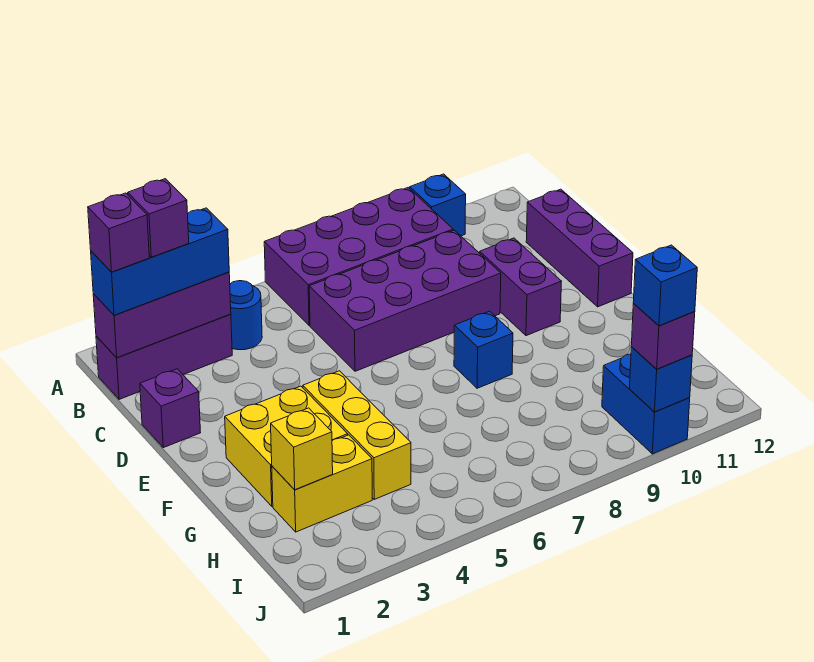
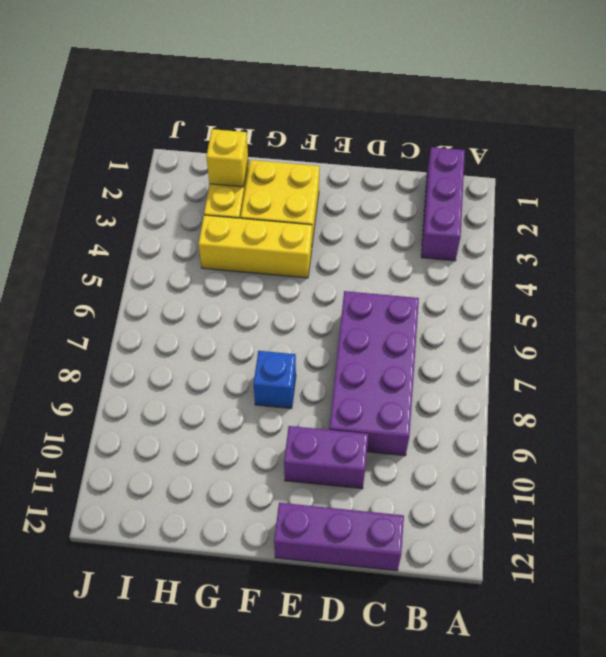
none -> purple 2x4 brick [264,188,453,325]
none -> blue 1x1 brick [410,174,466,236]
none -> blue 1x1 round brick [230,281,262,350]

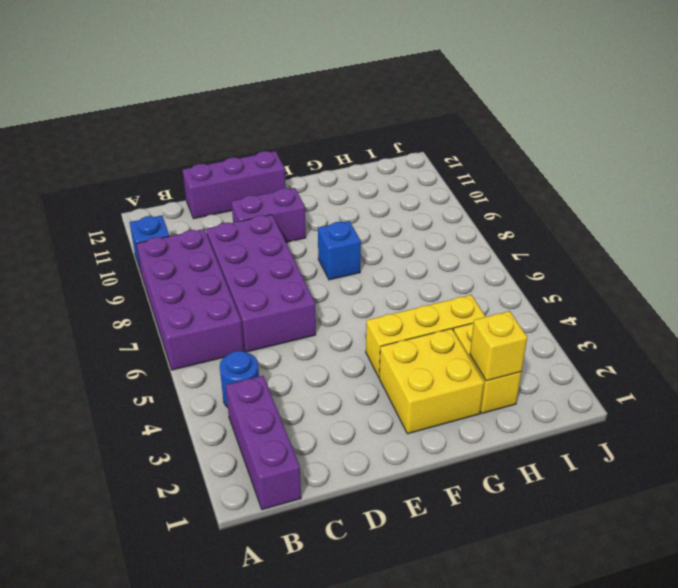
none -> purple 1x1 brick [140,369,201,448]
none -> blue 1x2 brick [602,354,690,454]
none -> purple 1x3 brick [93,272,231,358]

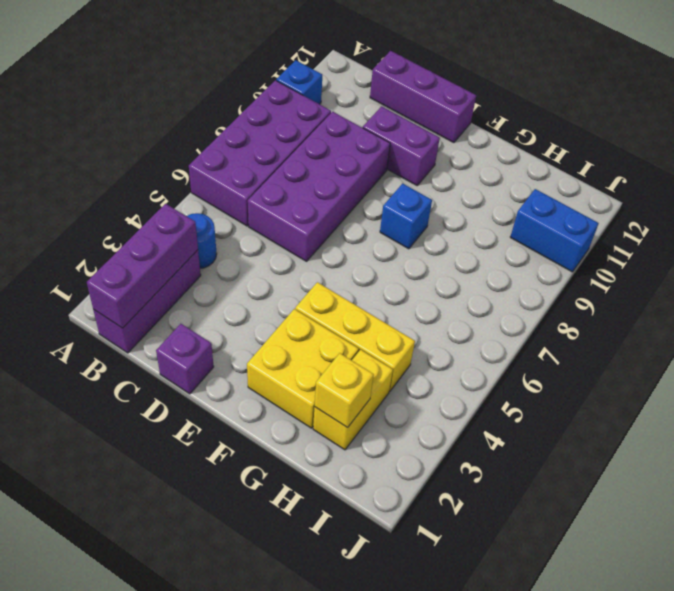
none -> blue 1x1 brick [629,347,692,412]
none -> blue 1x3 brick [91,208,229,315]
none -> purple 1x1 brick [631,304,695,369]

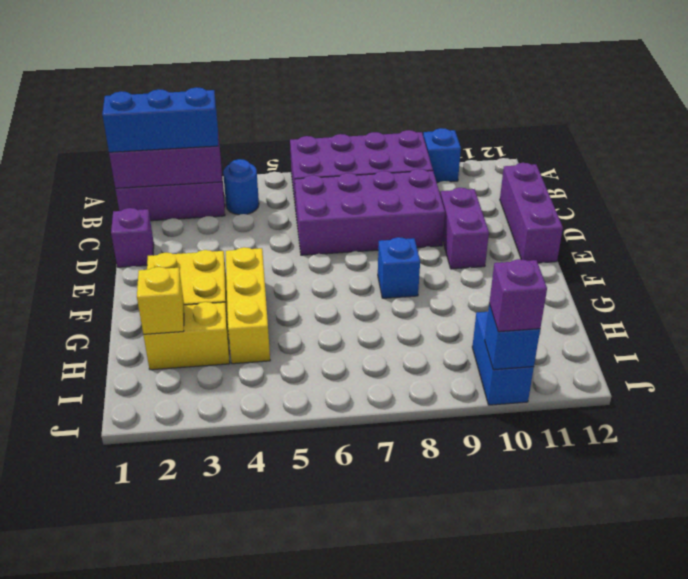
none -> purple 1x1 brick [88,193,149,272]
none -> purple 1x1 brick [128,179,189,257]
none -> blue 1x1 brick [633,245,697,326]

